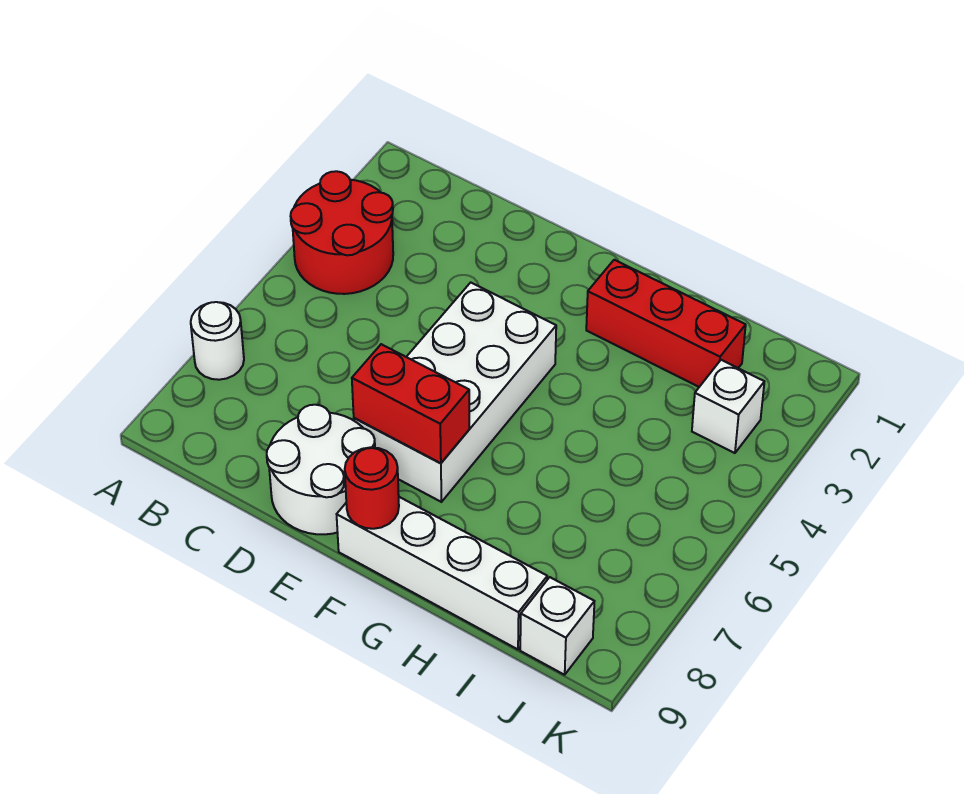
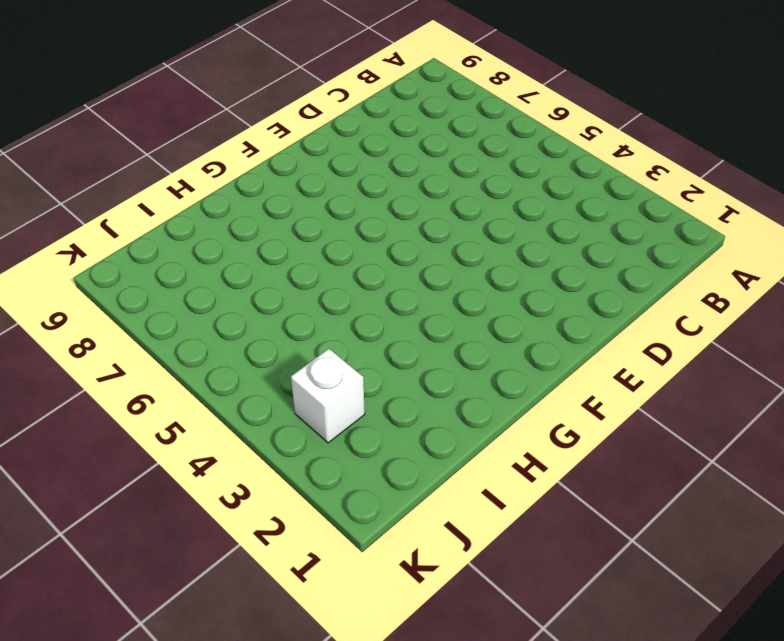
none -> red 2x2 round brick [291,171,393,294]
none -> white 1x1 round brick [191,302,244,380]

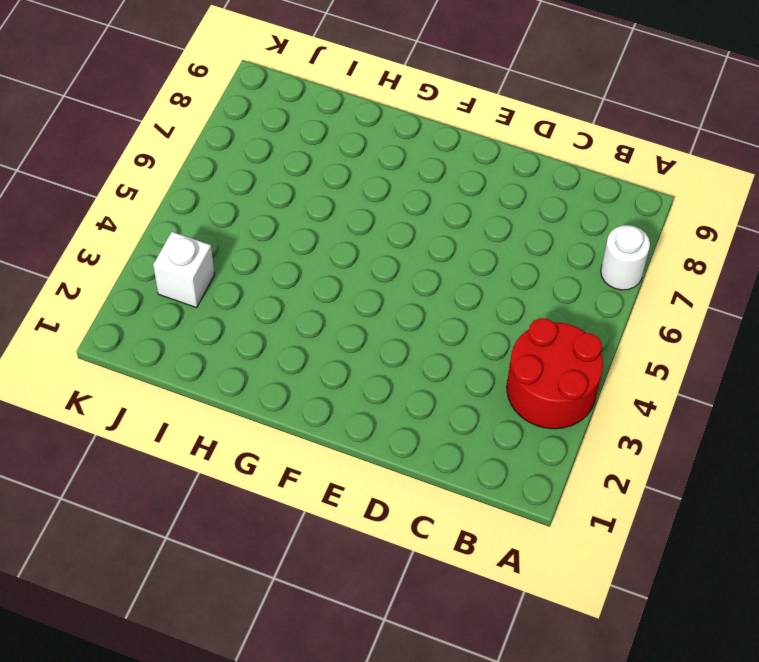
none -> white 2x2 round brick [267,405,375,534]
none -> white 2x4 brick [354,283,556,502]

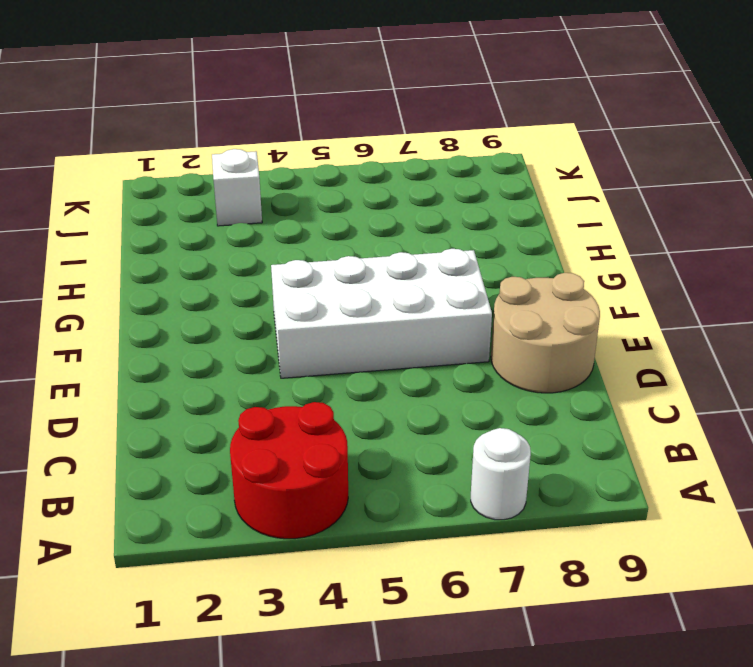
tan 2x2 round brick [491,273,600,393] -> white 2x2 round brick [267,405,375,534]
none -> white 1x4 brick [337,497,547,649]
none -> red 1x3 brick [586,260,746,387]

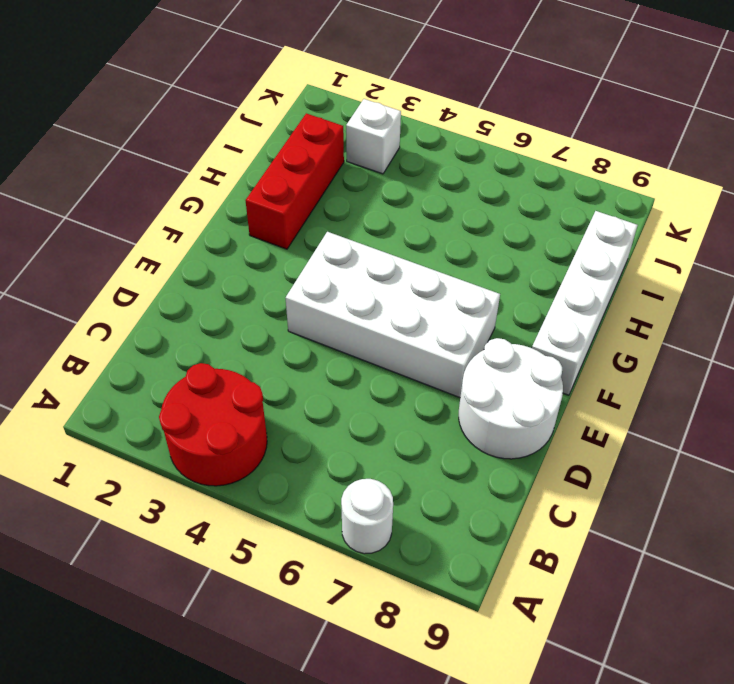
none -> white 1x1 brick [520,577,594,675]
none -> red 1x2 brick [352,344,469,463]

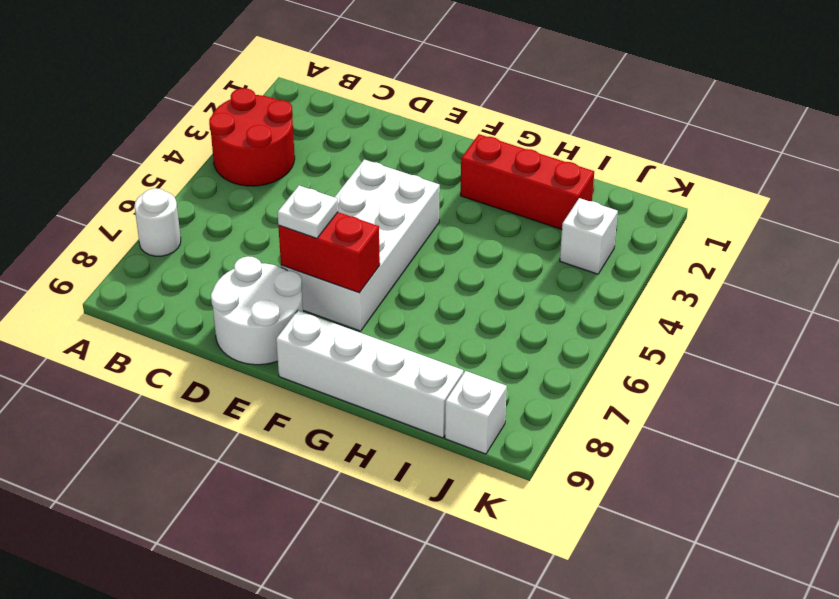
white 1x1 plate [277,185,338,238] -> none
none -> red 1x1 round brick [345,447,399,529]

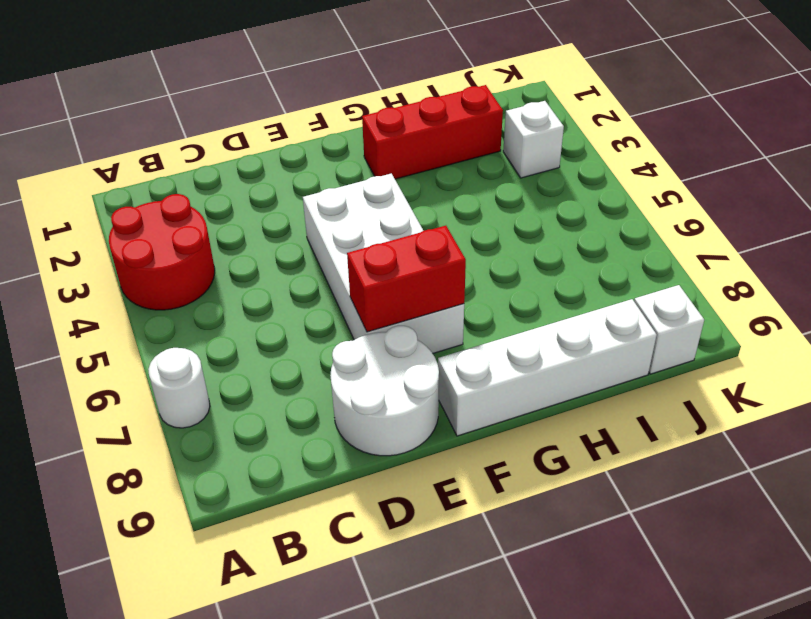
none -> red 1x1 round brick [345,447,399,529]

